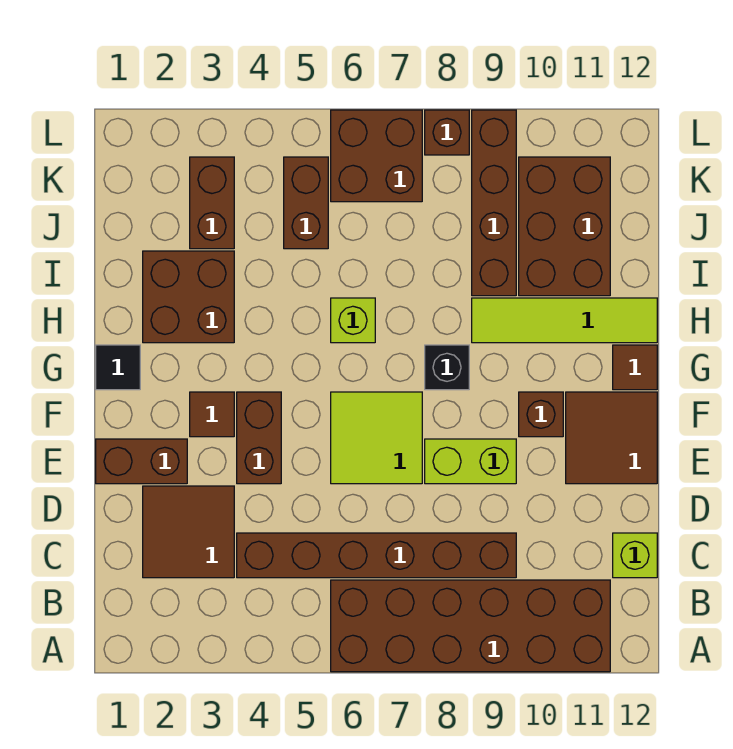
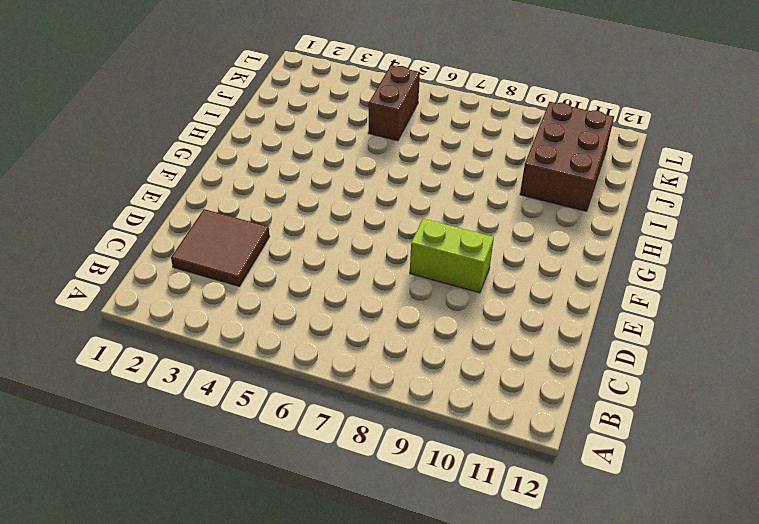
none -> brown 2x6 brick [331,580,610,672]
none -> brown 1x6 brick [237,533,516,578]
none -> lime 1x1 brick [613,533,657,578]

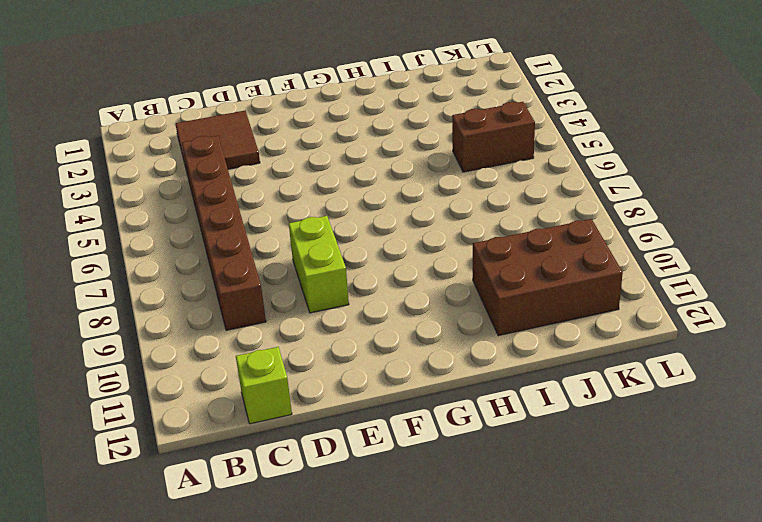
none -> brown 2x6 brick [331,580,610,672]
none -> brown 1x2 brick [96,439,187,484]
none -> brown 1x2 brick [237,392,281,484]

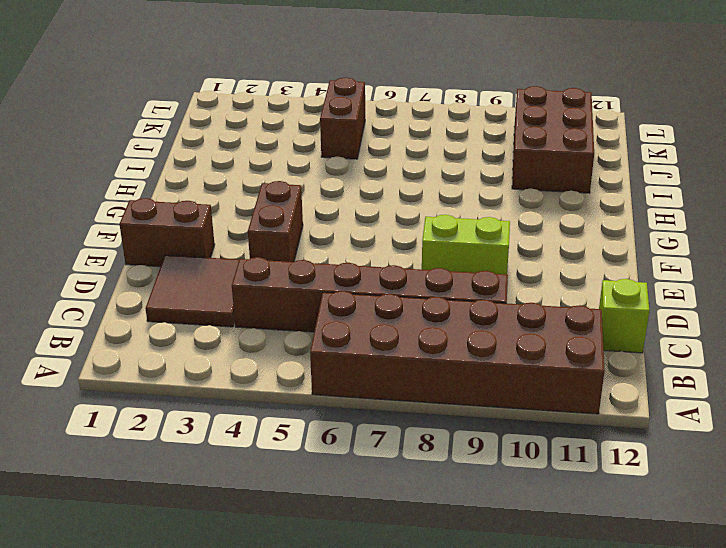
none -> lime 2x2 tile [331,392,422,484]
none -> brown 2x2 tile [566,392,657,484]
none -> brown 1x1 tile [190,392,234,437]

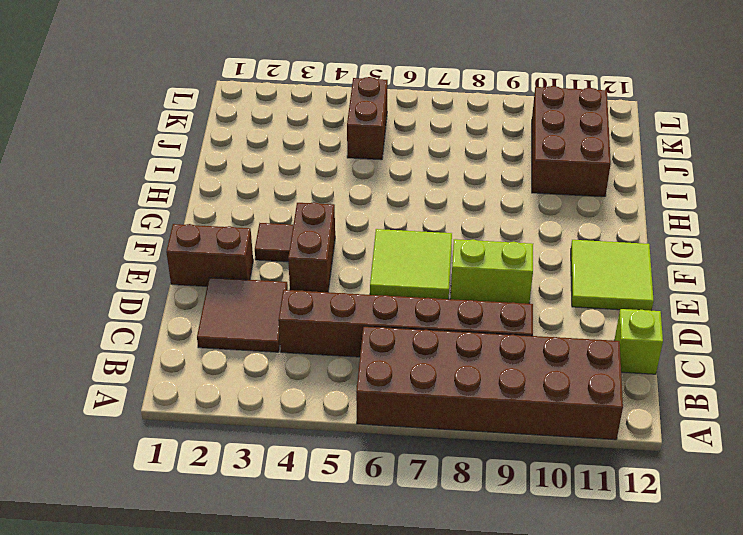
lime 2x2 tile [571,240,654,311] -> brown 2x2 tile [566,392,657,484]
none -> brown 1x1 brick [519,392,563,437]
none -> black 1x1 tile [96,345,140,390]
none -> black 1x1 brick [425,345,469,390]

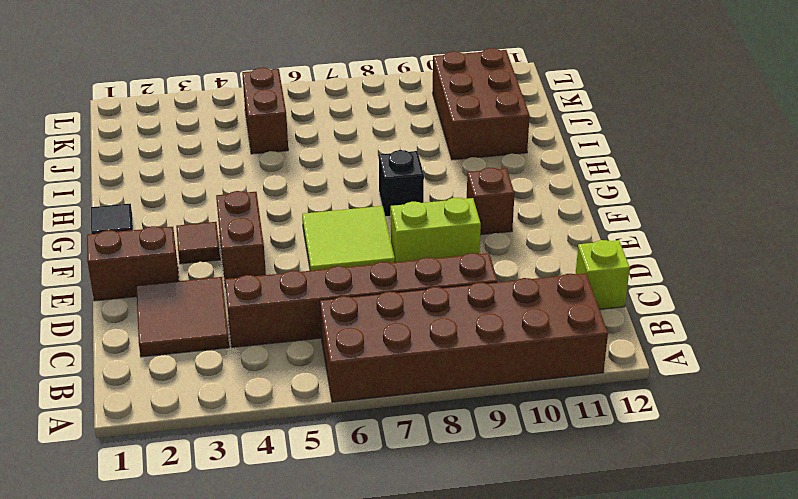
none -> brown 2x2 tile [566,392,657,484]
none -> brown 1x1 tile [613,345,657,390]
none -> brown 2x2 brick [143,251,234,343]

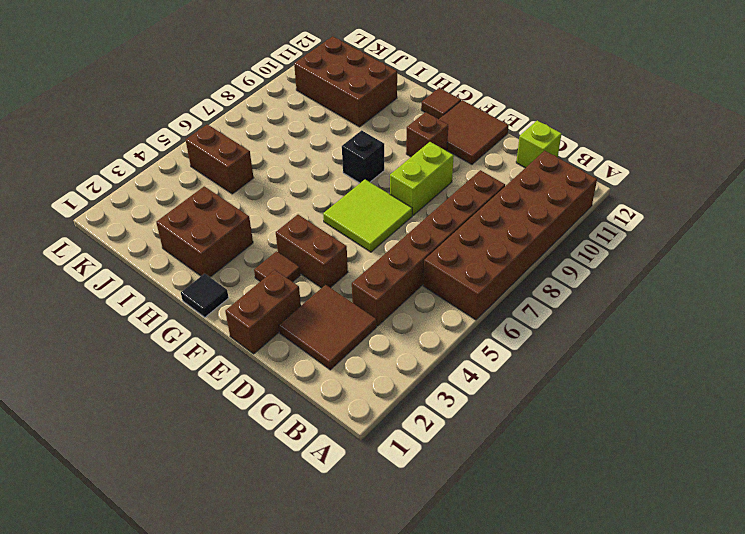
none -> lime 1x1 brick [331,298,375,343]
none -> lime 1x4 tile [472,298,657,343]
none -> brown 1x4 brick [472,110,516,296]

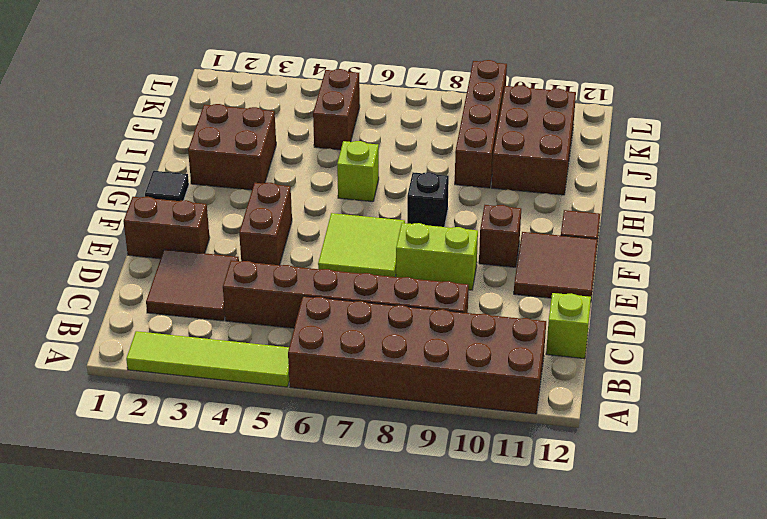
lime 1x4 tile [126,331,289,387] -> lime 1x4 tile moved to [472,298,657,343]
none -> brown 1x1 tile [190,392,234,437]
none -> brown 1x2 brick [190,157,234,249]
none -> brown 2x2 brick [331,110,422,202]

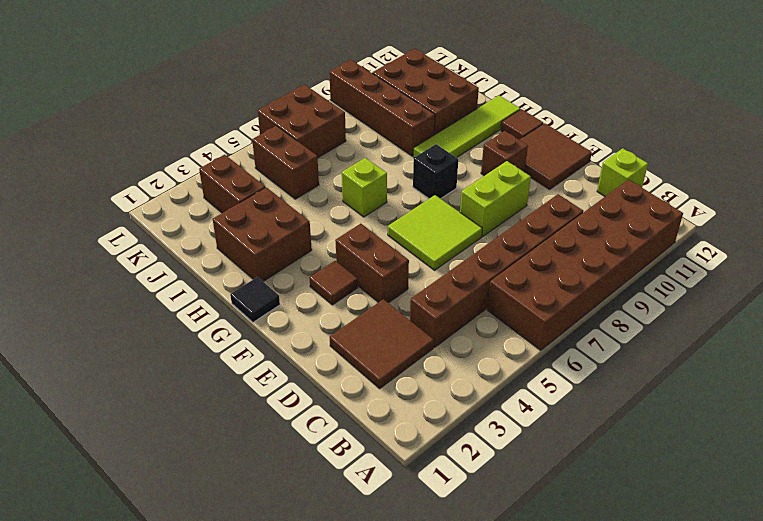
none -> brown 1x2 brick [96,439,187,484]
none -> brown 1x1 brick [425,110,469,155]

